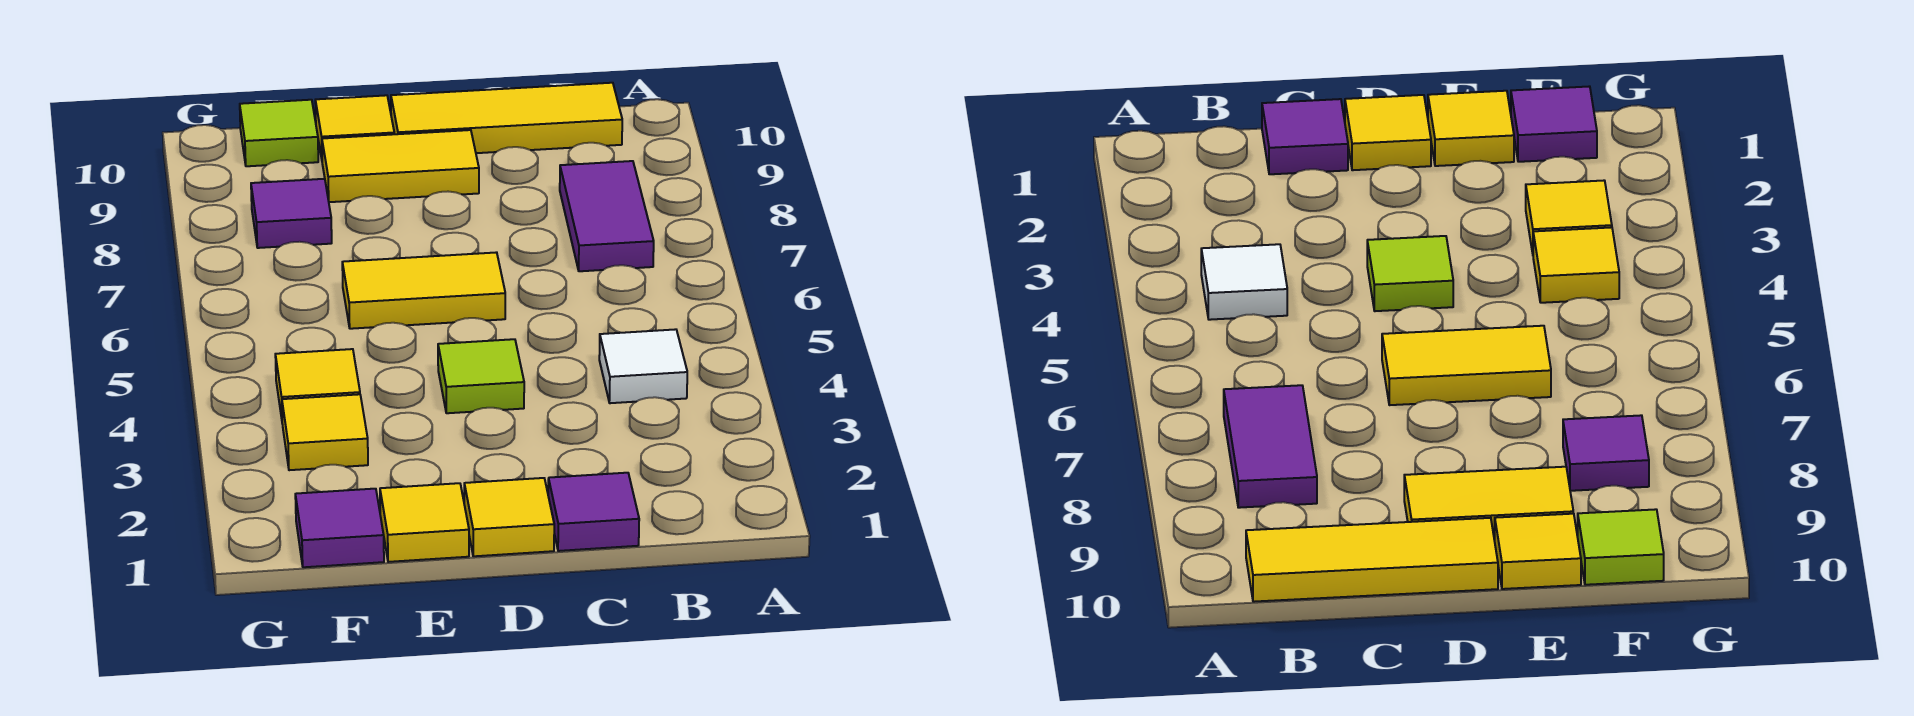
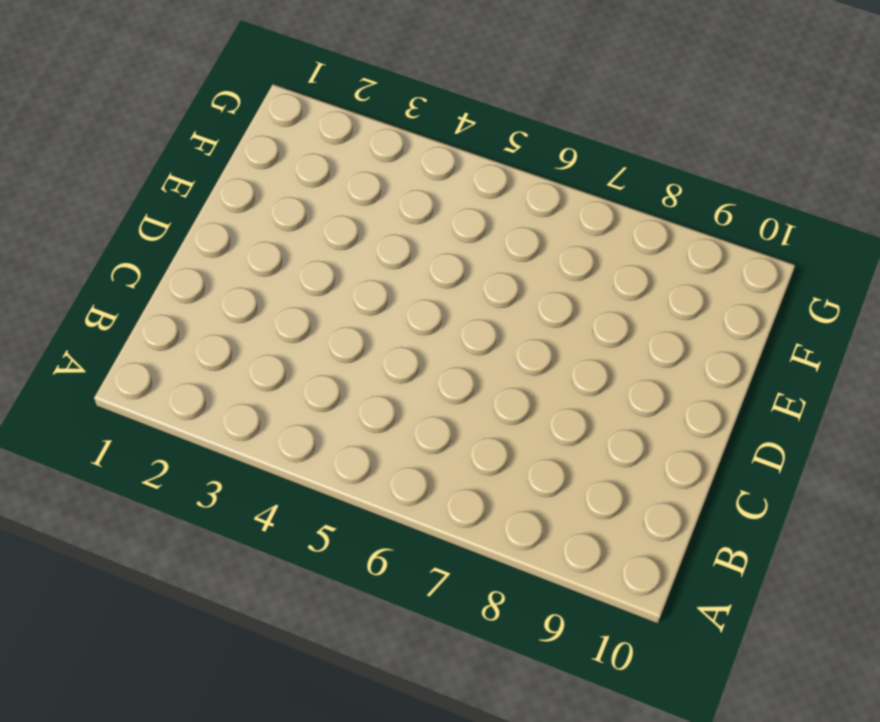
none -> white 1x1 tile [599,329,687,403]
none -> purple 1x2 tile [560,161,654,271]
none -> yellow 1x3 tile [391,83,622,153]

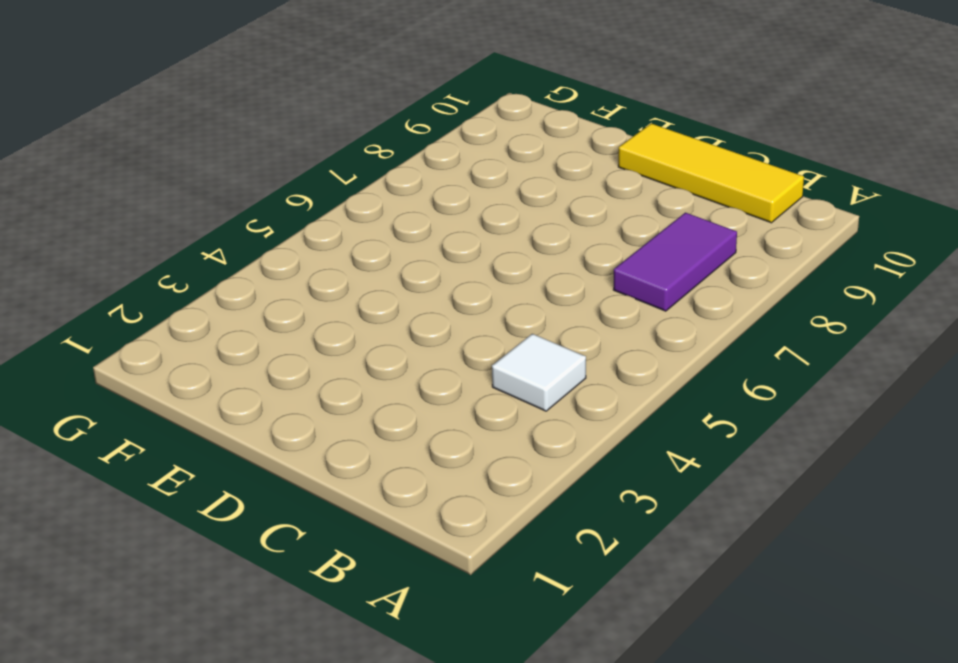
none -> purple 1x1 tile [548,473,639,551]
none -> yellow 1x1 tile [464,478,554,556]
none -> lime 1x1 tile [438,339,524,413]

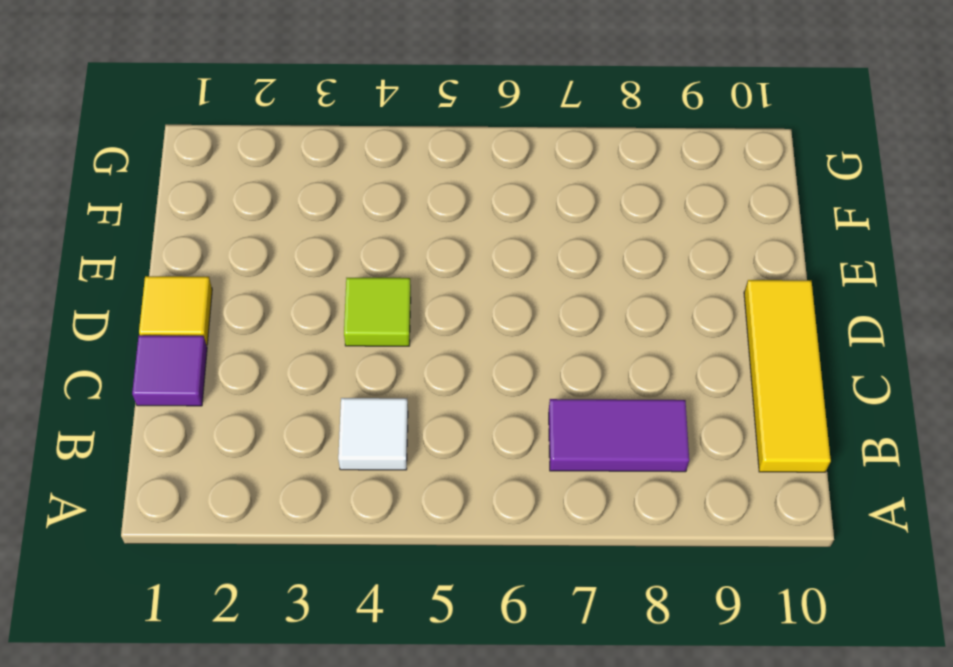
none -> yellow 1x2 tile [342,252,505,329]
none -> yellow 1x2 tile [322,130,479,202]
none -> yellow 1x1 tile [380,483,469,562]

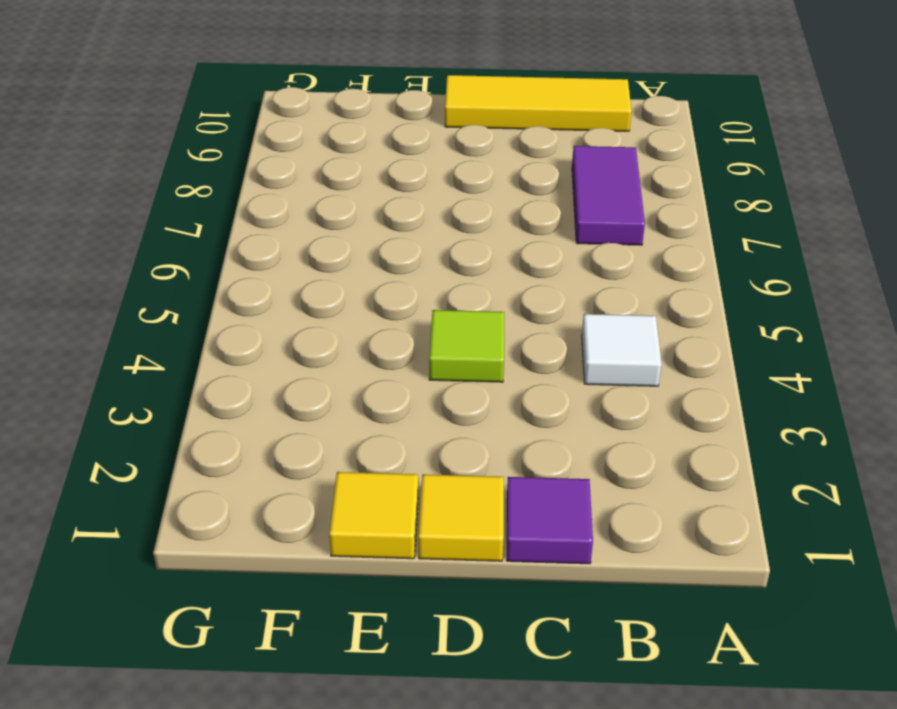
none -> yellow 1x2 tile [342,252,505,329]
none -> yellow 1x2 tile [322,130,479,202]
none -> yellow 1x1 tile [315,95,394,159]

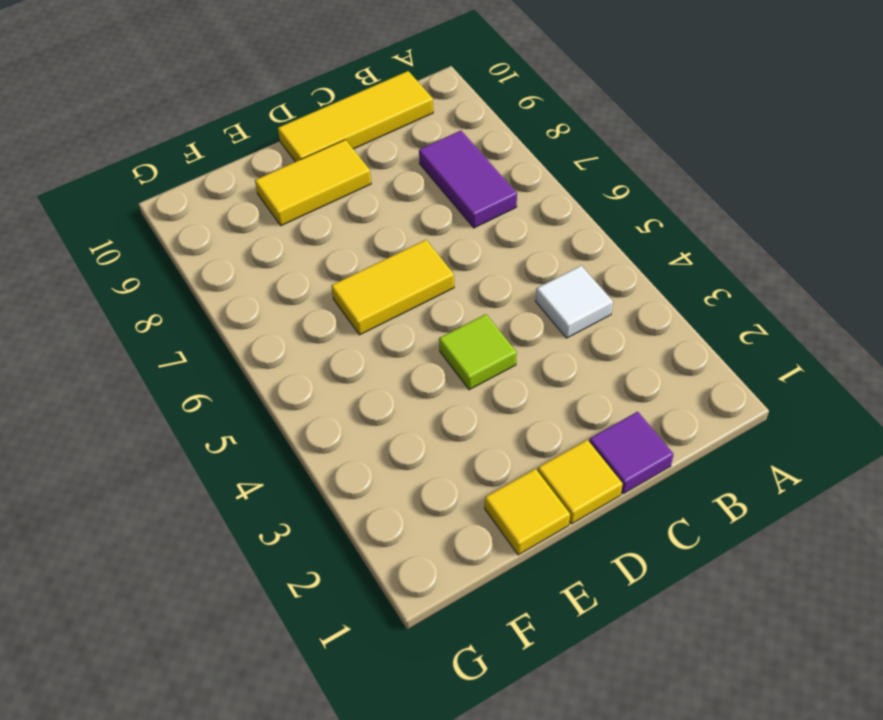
none -> yellow 1x1 tile [315,95,394,159]
none -> purple 1x1 tile [295,489,384,567]
none -> yellow 1x1 tile [282,394,368,470]

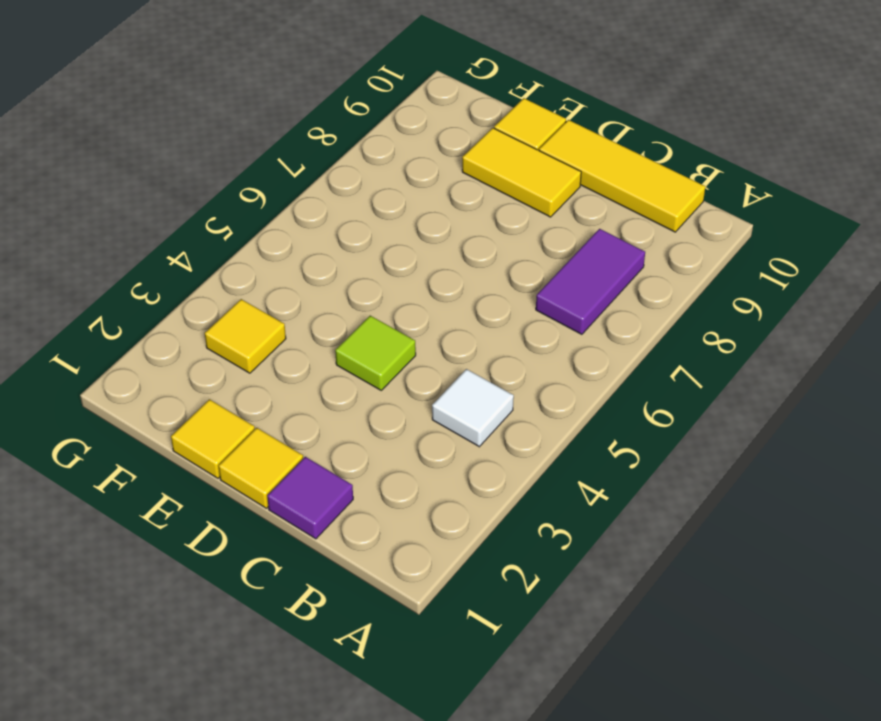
none -> yellow 1x2 tile [342,252,505,329]
none -> purple 1x1 tile [295,489,384,567]
none -> yellow 1x1 tile [275,349,360,418]

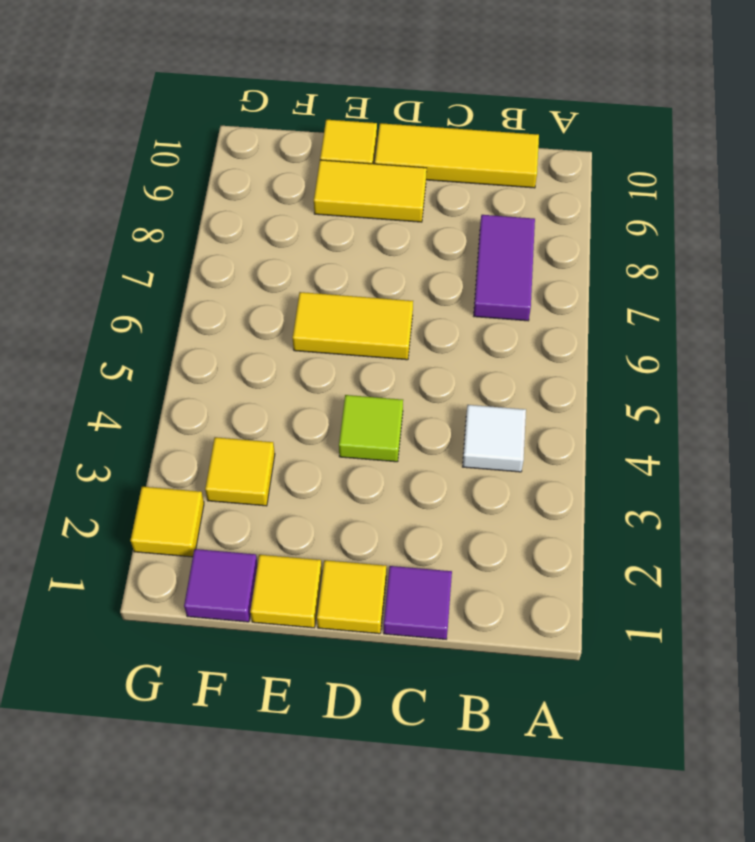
yellow 1x1 tile [130,487,204,557] -> yellow 1x1 tile moved to [275,349,360,418]
none -> purple 1x1 tile [251,179,332,248]
none -> lime 1x1 tile [240,100,318,166]

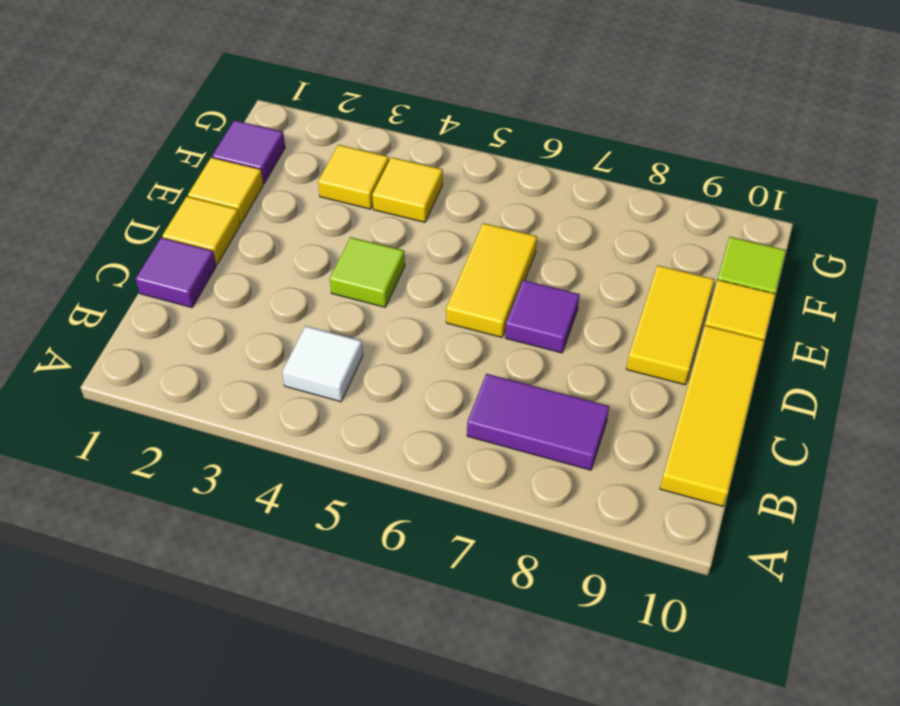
purple 1x1 tile [505,280,580,353] -> purple 1x1 tile moved to [251,179,332,248]

